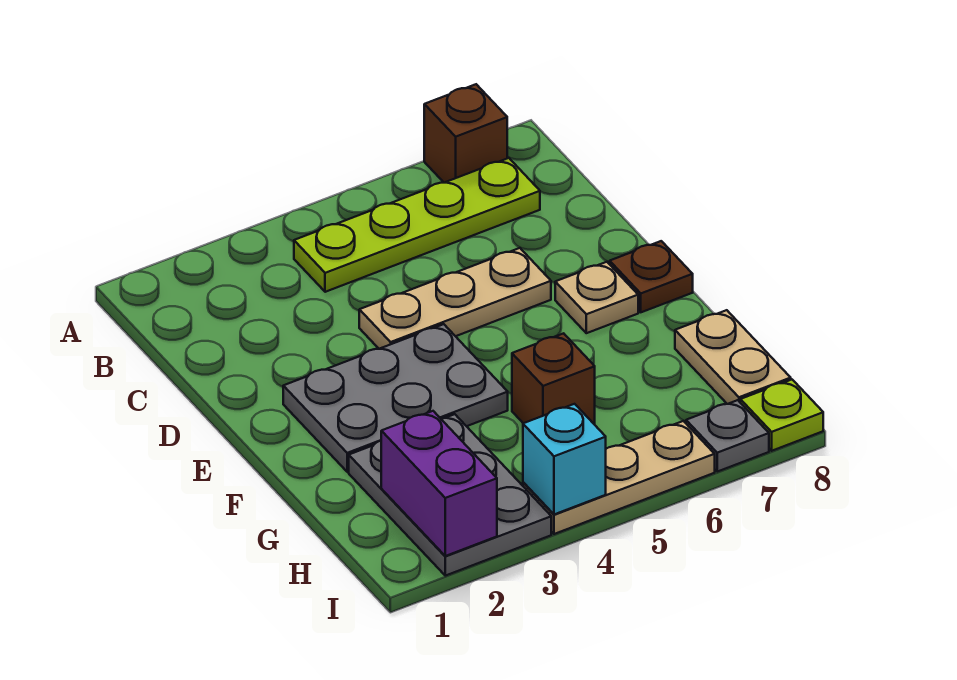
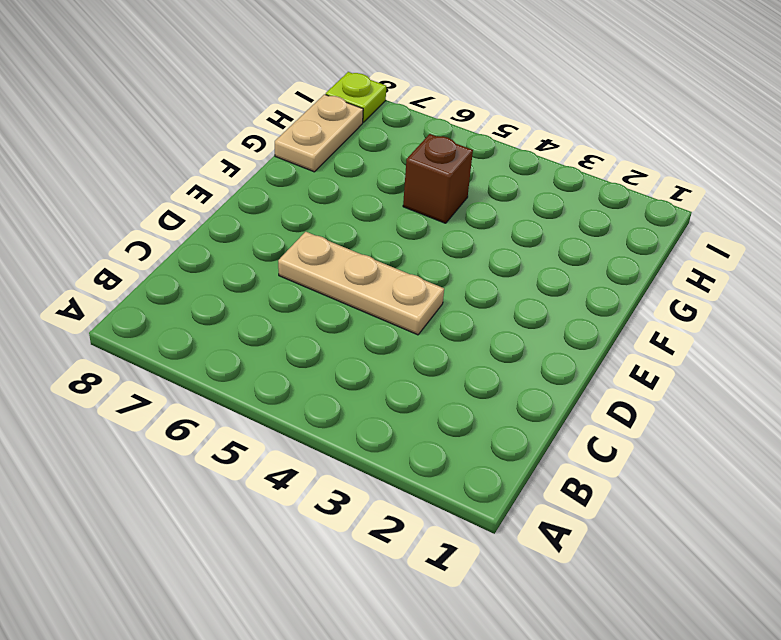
none -> brown 1x1 brick [424,84,507,183]
none -> lime 1x4 plate [294,158,540,292]
none -> grey 2x3 plate [283,324,508,472]

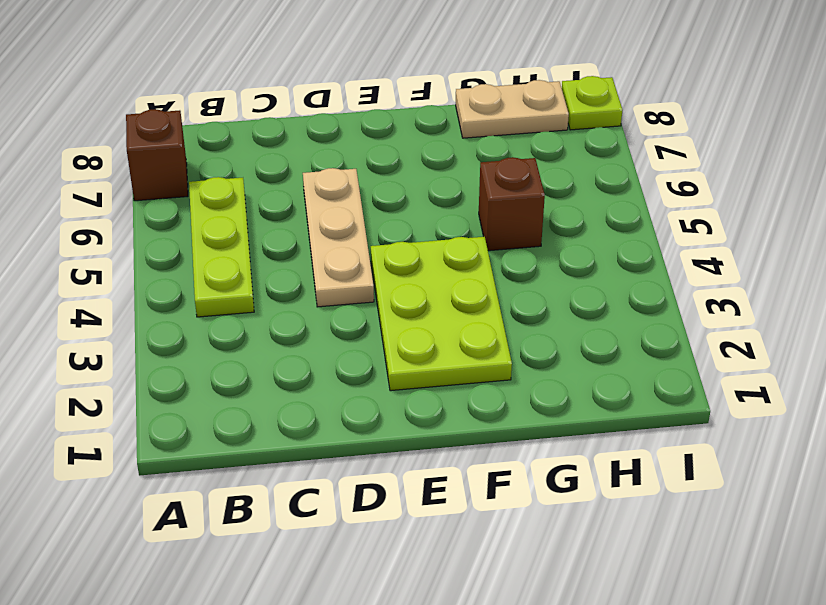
lime 1x3 plate [189,177,254,317] -> lime 1x4 plate [294,158,540,292]
lime 2x3 plate [371,237,512,391] -> grey 2x3 plate [283,324,508,472]
none -> tan 1x1 plate [555,262,638,333]
none -> brown 1x1 plate [610,241,693,312]
none -> grey 2x3 plate [349,414,551,576]

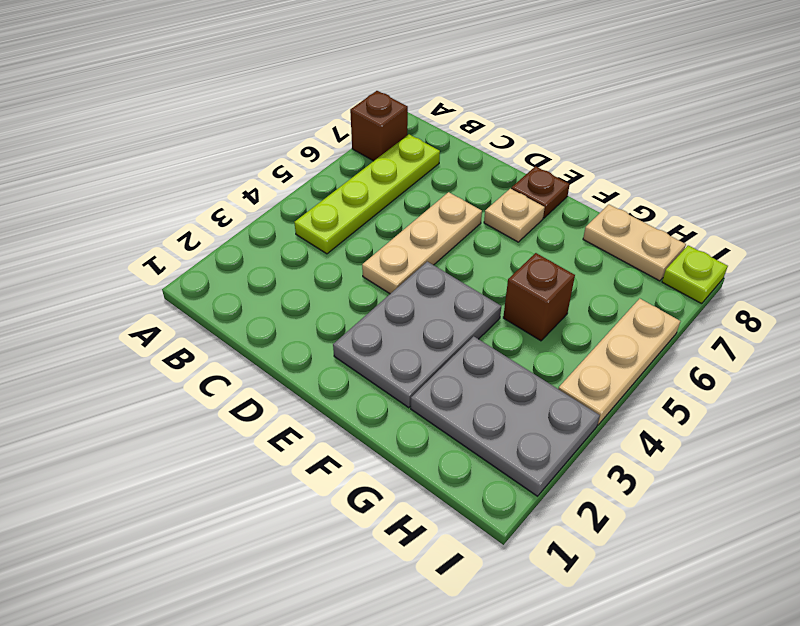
none -> grey 1x1 plate [686,400,769,472]
none -> purple 1x2 brick [381,411,497,556]
none -> cyan 1x1 brick [523,404,606,514]

